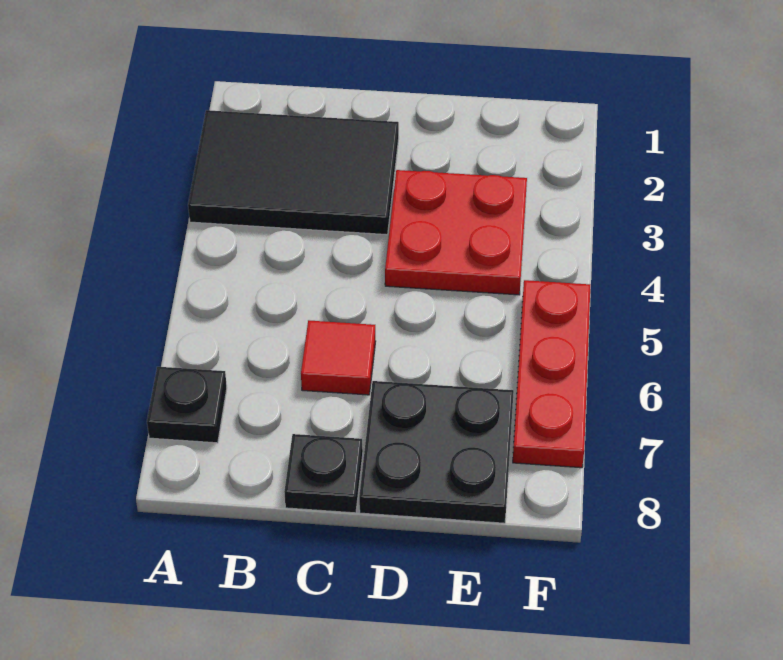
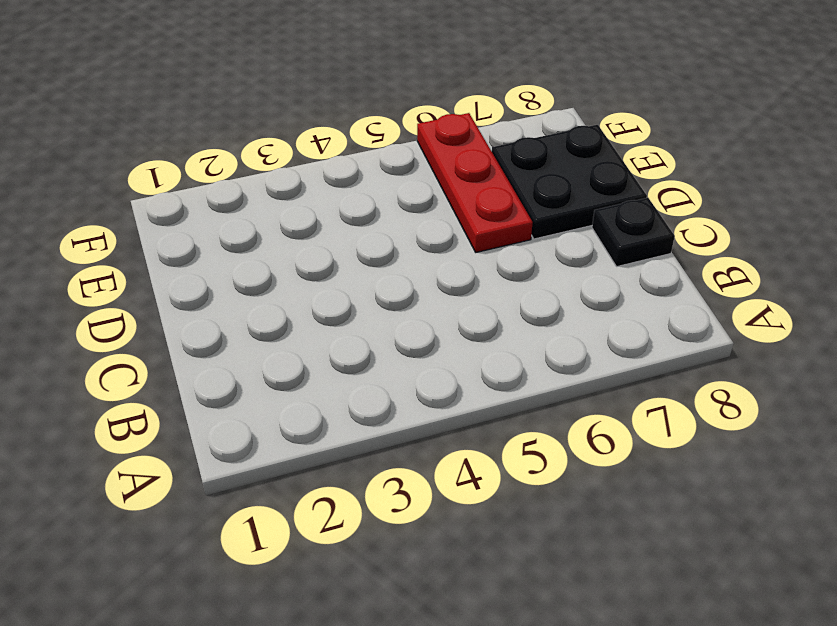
red 1x3 plate [417,113,533,252] -> red 1x3 plate turned to [513,280,590,468]
none -> black 2x3 tile [188,110,399,235]
none -> black 1x1 plate [147,367,227,443]

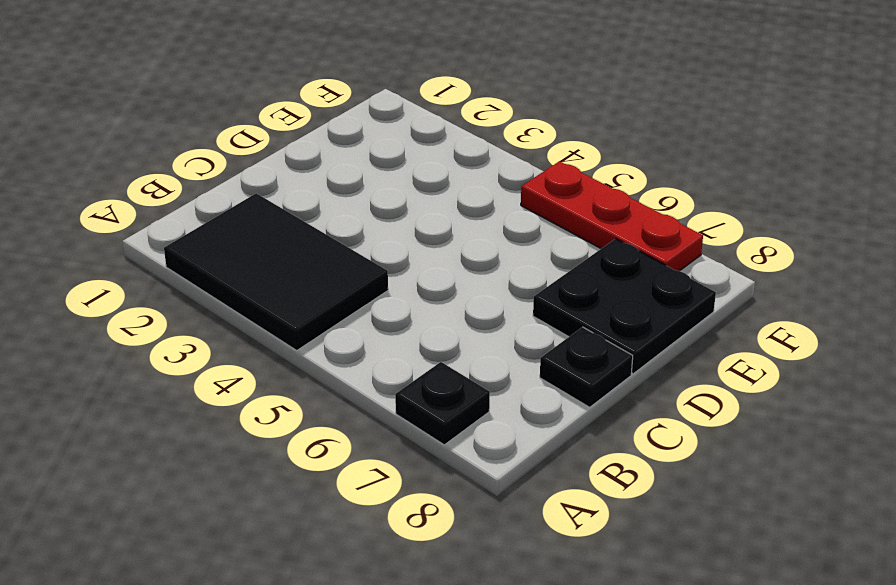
black 2x3 tile [164,193,388,350] -> black 2x3 tile turned to [188,110,399,235]
none -> red 1x1 tile [301,320,376,395]
none -> red 2x2 plate [385,170,527,295]

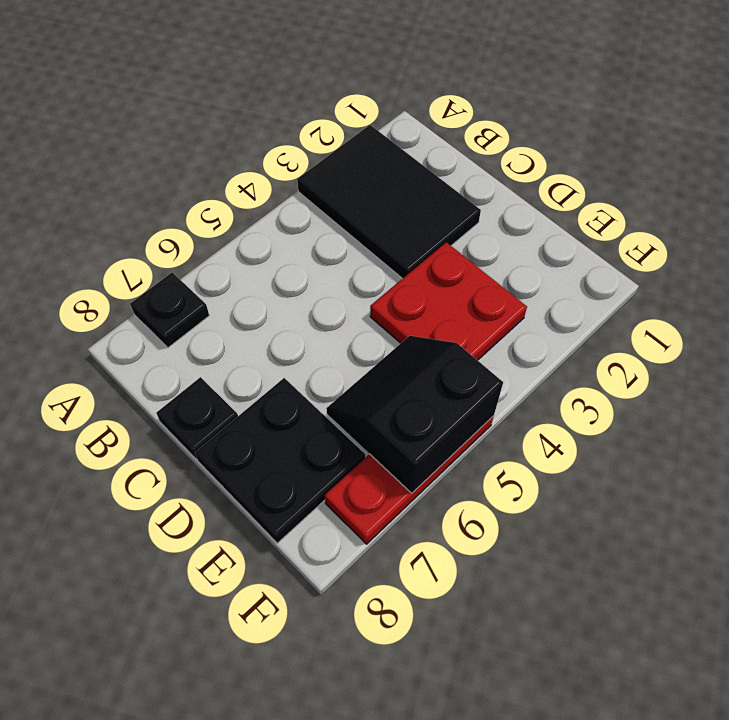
black 2x2 slope [326,336,503,493] -> none
none -> red 1x1 tile [301,320,376,395]

